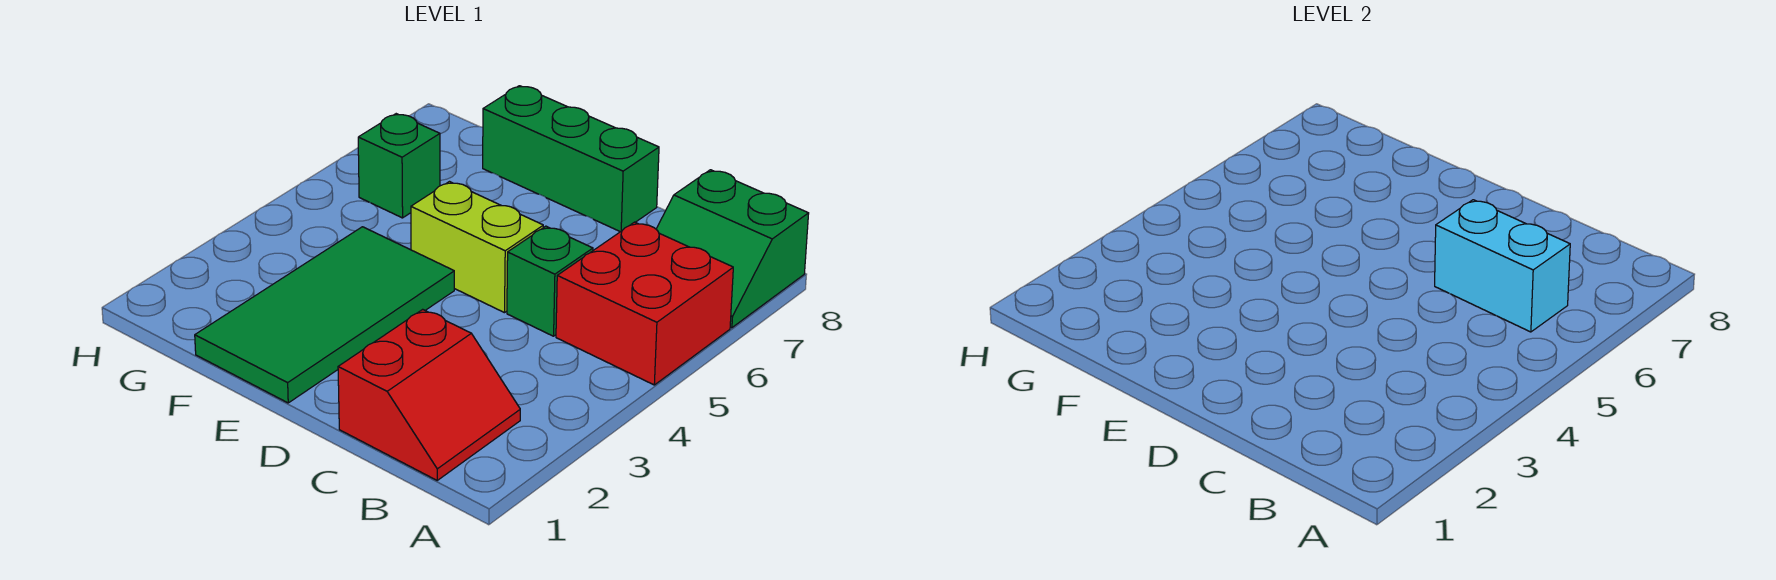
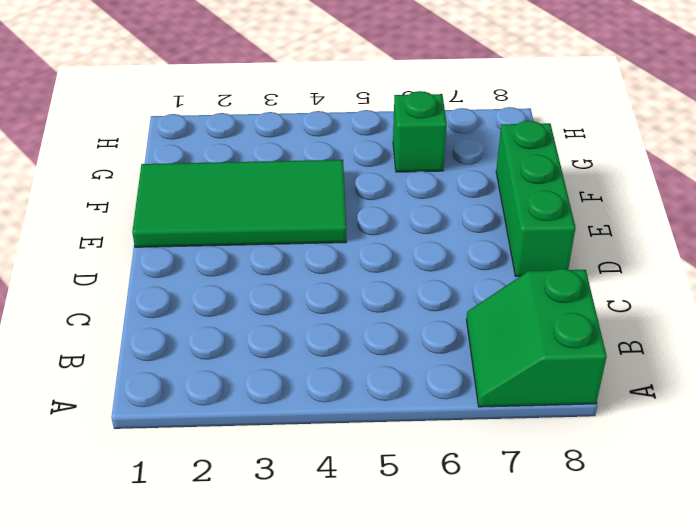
none -> red 2x2 brick [556,222,733,385]
none -> red 2x2 slope [338,309,520,480]

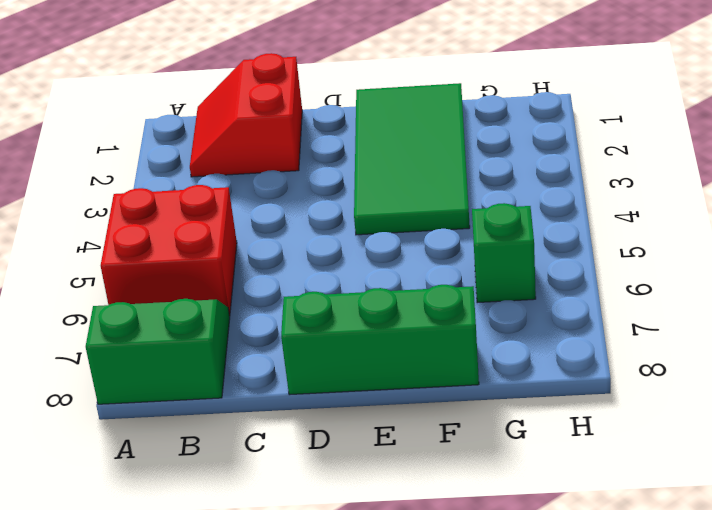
none -> green 1x1 brick [507,226,593,336]
none -> lime 1x2 brick [411,182,543,313]

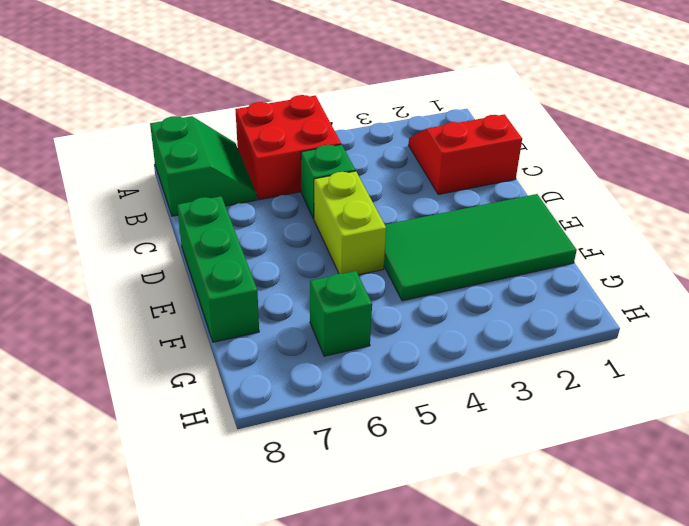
none -> cyan 1x2 brick [1435,200,1570,332]

